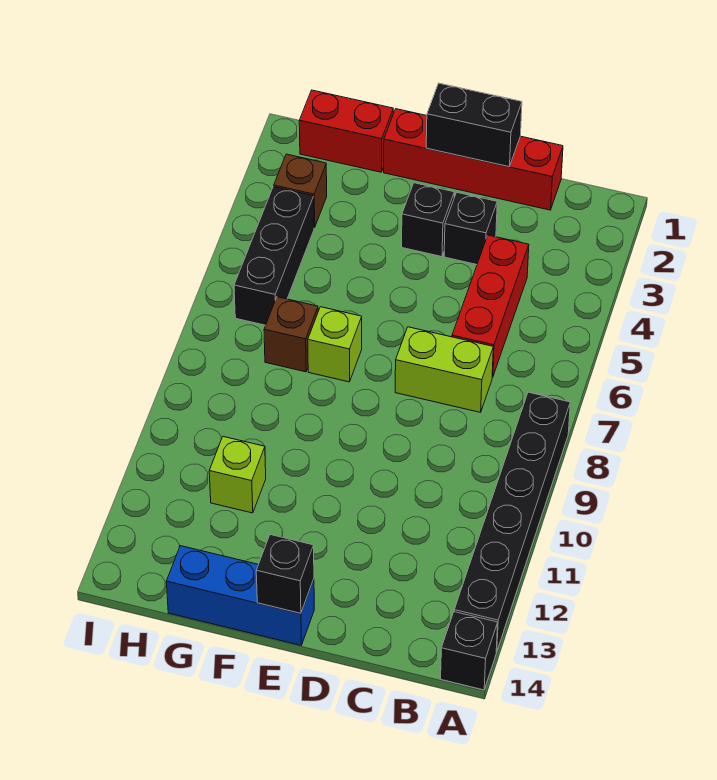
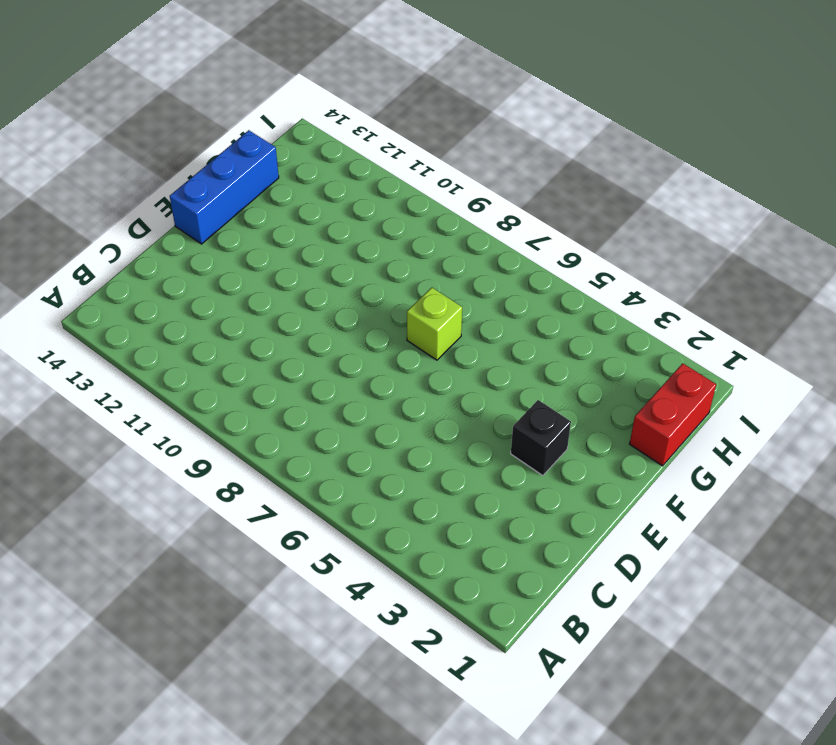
none -> black 1x6 brick [454,392,570,652]
none -> black 1x1 brick [441,612,498,690]
none -> red 1x4 brick [384,109,563,210]

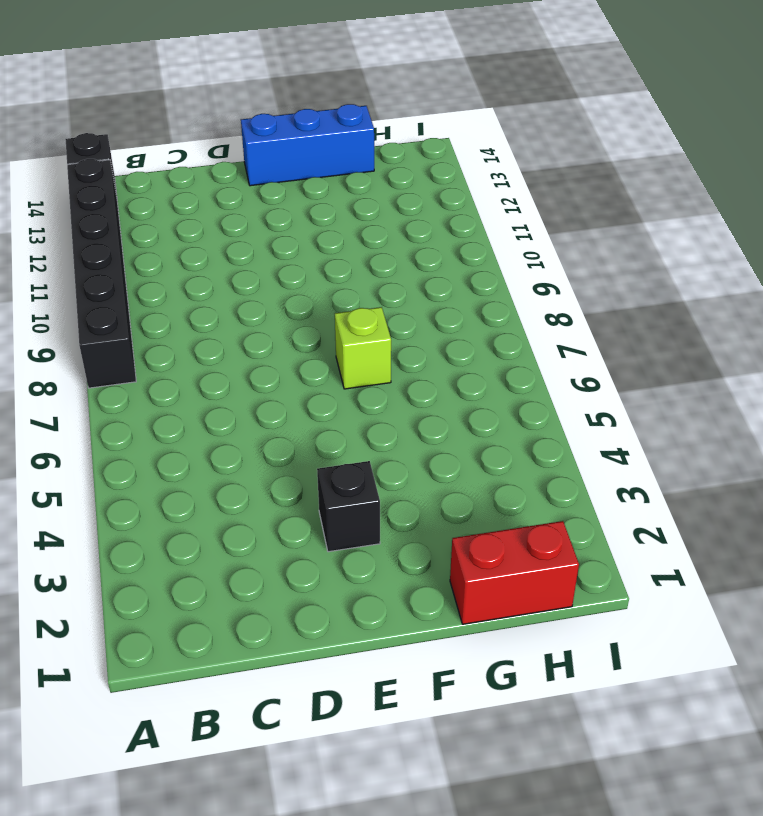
none -> red 1x4 brick [384,109,563,210]
none -> red 1x3 brick [452,235,529,377]
none -> lime 1x2 brick [395,327,493,412]

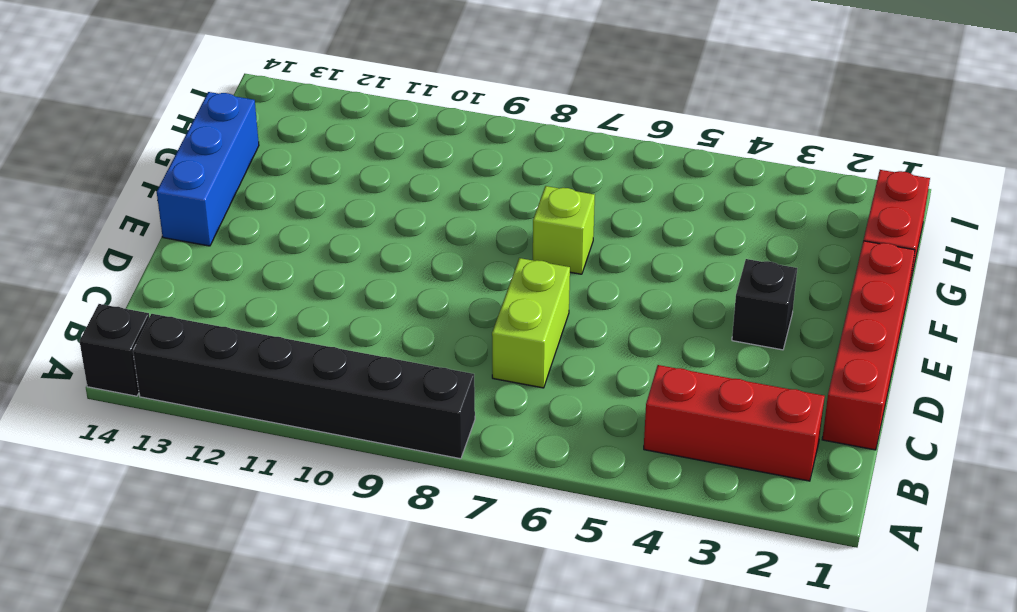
red 1x3 brick [644,365,825,481] -> red 1x3 brick moved to [452,235,529,377]
none -> black 1x1 brick [444,193,497,265]
none -> brown 1x1 brick [264,297,318,372]
none -> lime 1x1 brick [209,437,266,513]

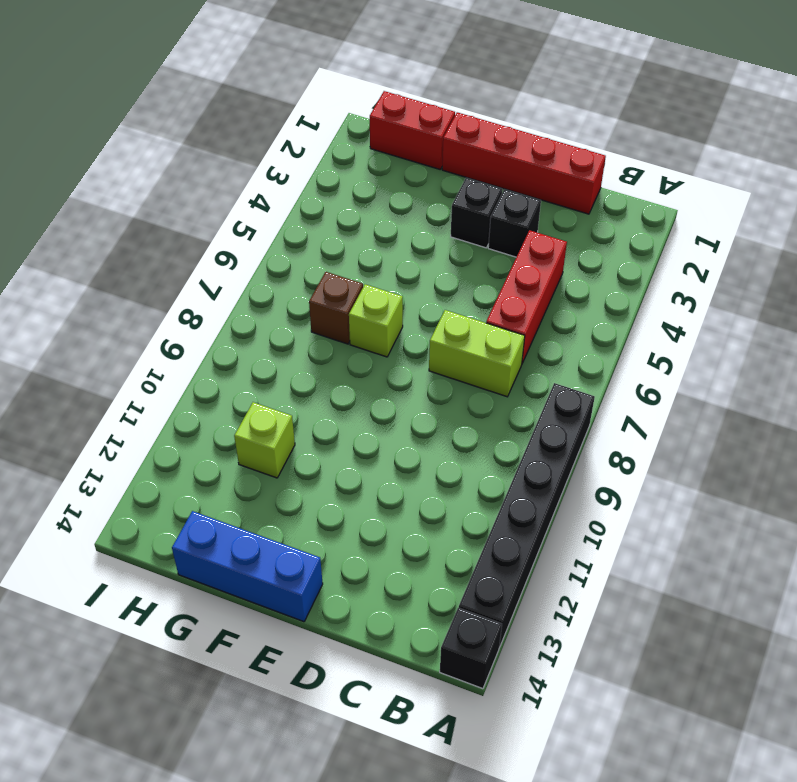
none -> brown 1x1 brick [274,154,327,228]
none -> black 1x3 brick [234,187,314,325]
none -> black 1x2 brick [426,83,522,167]

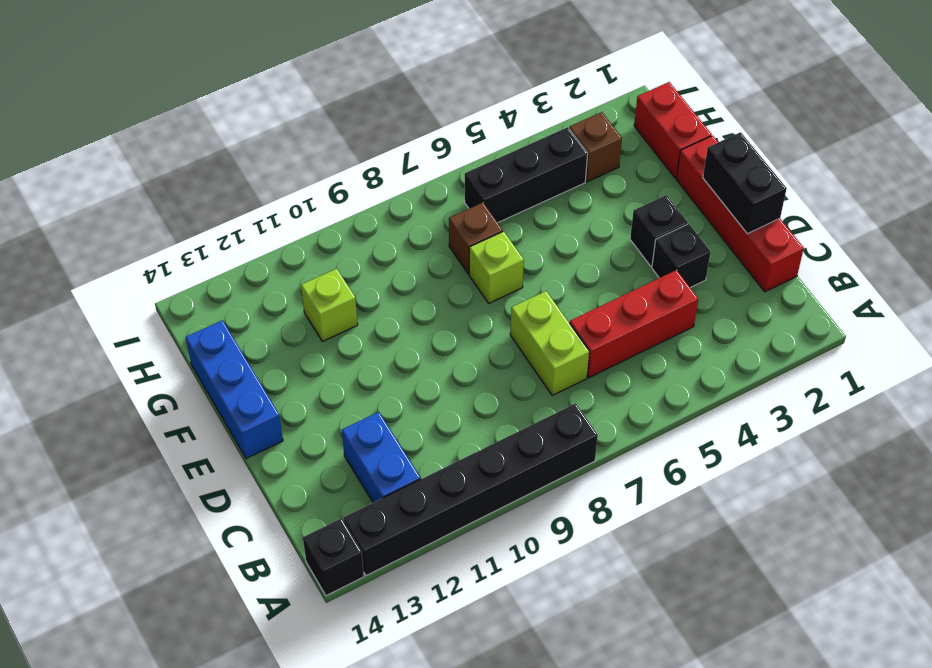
blue 1x2 brick [342,412,420,503] -> none
none -> black 1x1 brick [256,535,314,613]

